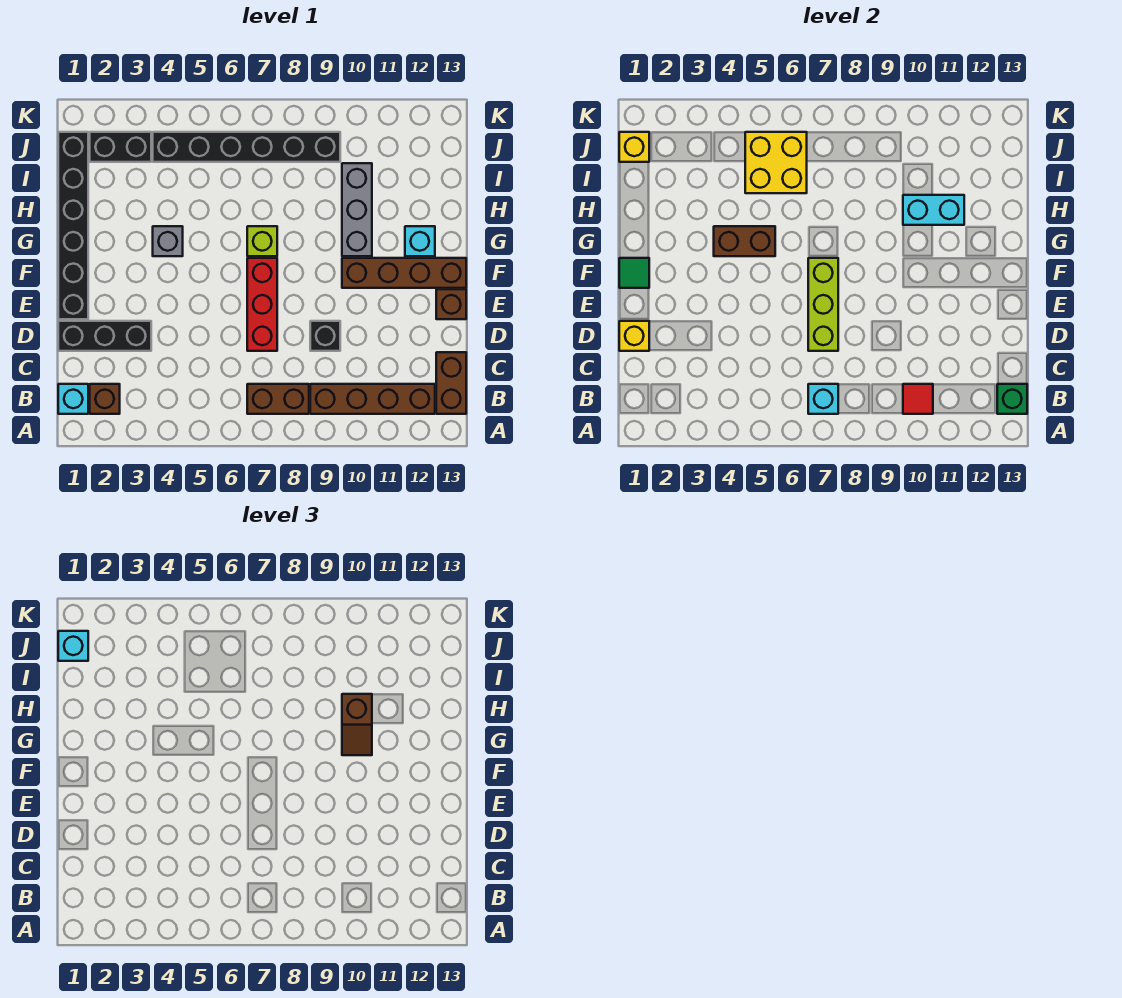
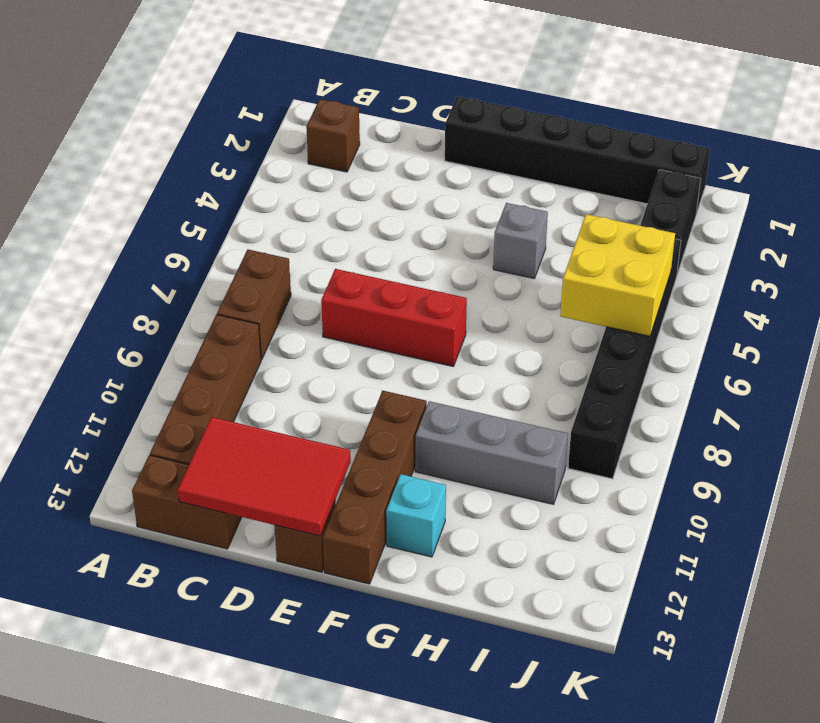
red 2x3 tile [178,417,351,536] -> none
none -> cyan 1x1 brick [58,384,88,414]
none -> black 1x3 brick [58,321,151,351]
none -> black 1x1 brick [310,321,340,351]

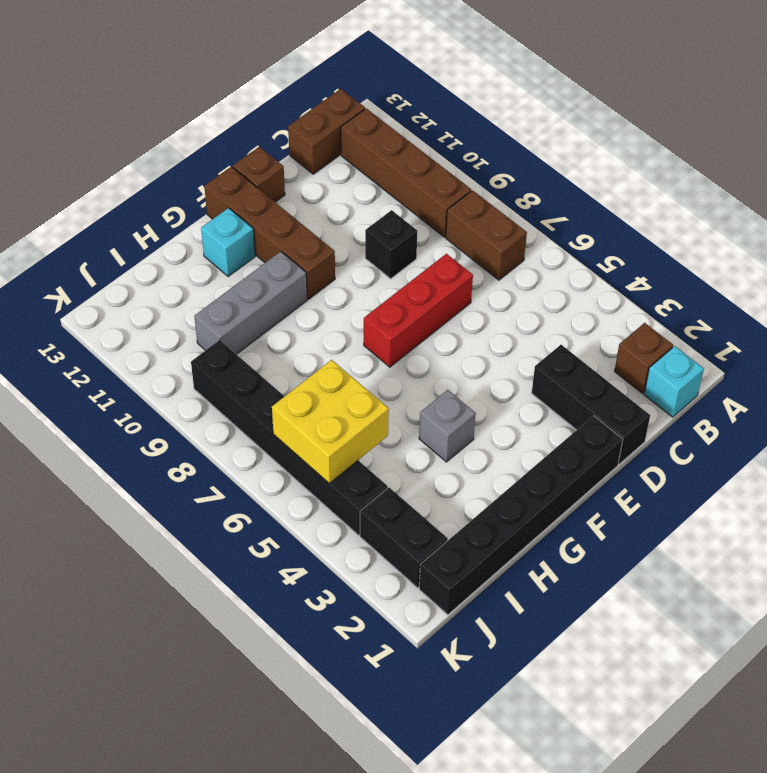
none -> lime 1x1 brick [247,226,277,256]
none -> cyan 1x1 brick [808,384,838,414]
none -> red 1x1 tile [903,384,933,414]

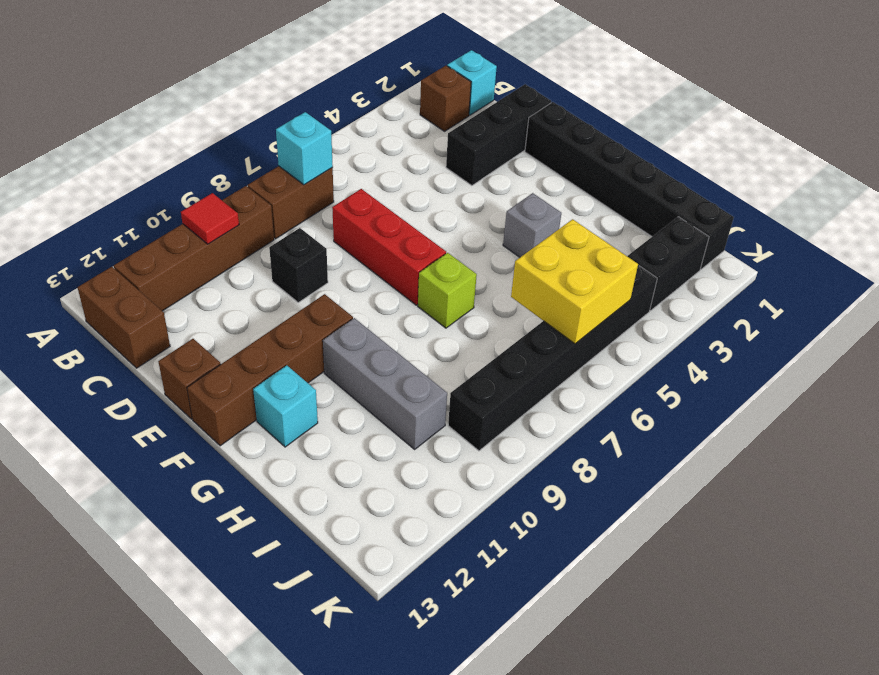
none -> green 1x1 brick [997,384,1027,414]
none -> yellow 1x1 brick [619,321,649,351]
none -> lime 1x3 brick [808,258,838,351]

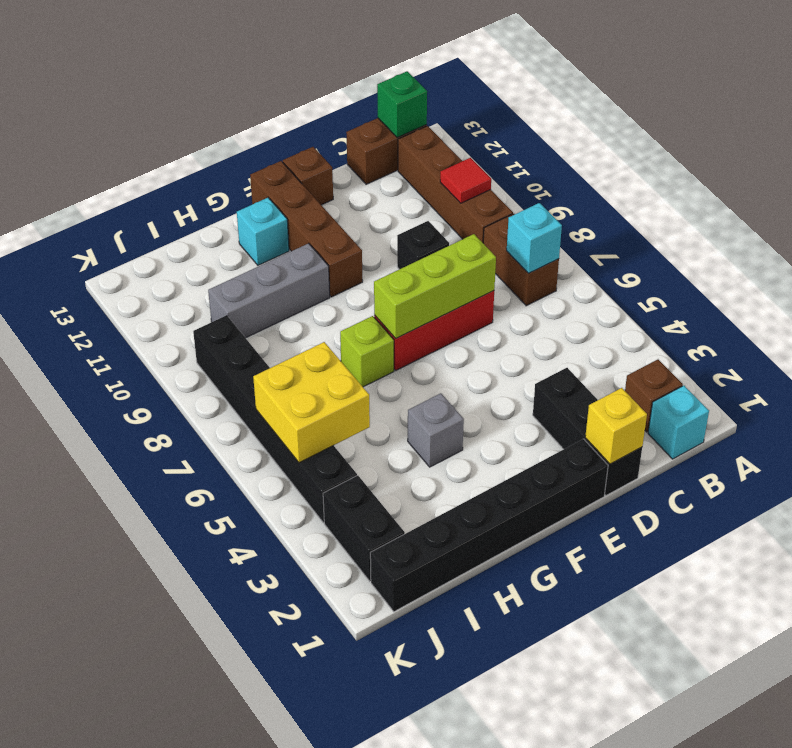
none -> green 1x1 tile [619,258,649,288]
none -> brown 1x2 brick [714,226,775,256]
none -> cyan 1x2 brick [903,195,964,225]

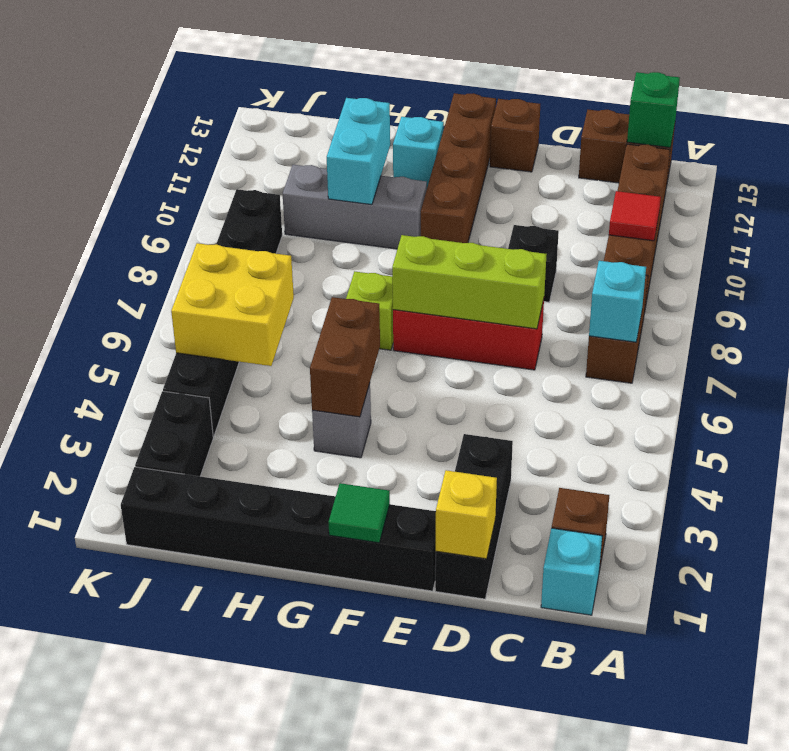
none -> yellow 1x1 brick [619,132,649,162]
none -> brown 1x2 slope [342,694,372,755]
none -> cyan 1x1 brick [58,631,88,661]

